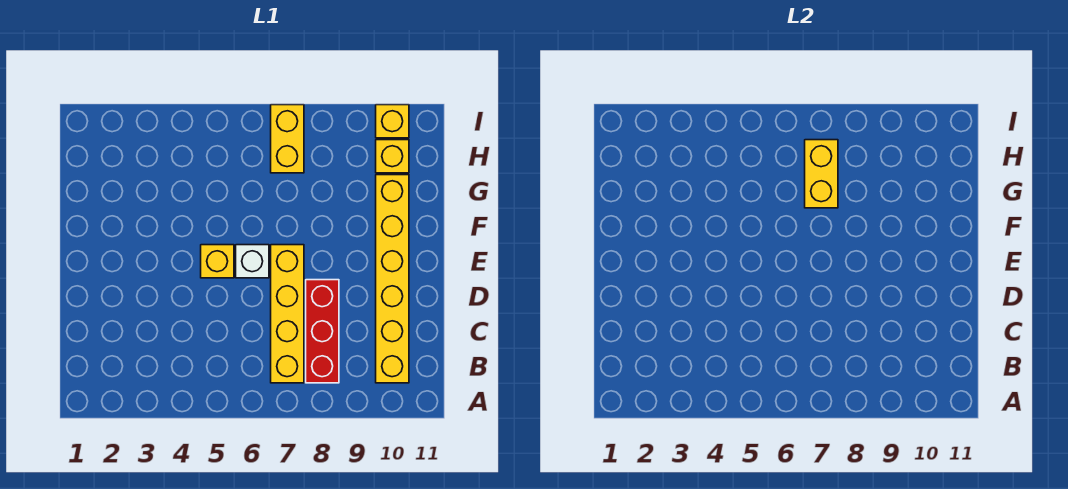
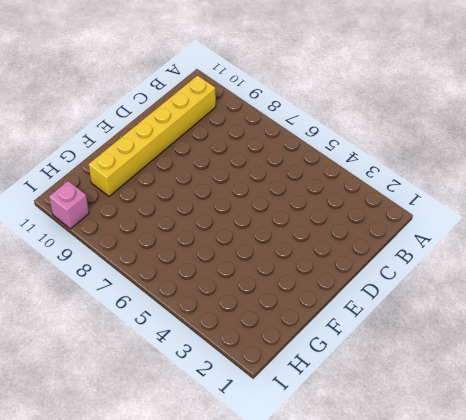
pink 1x1 brick [49,181,89,229] -> yellow 1x1 brick [376,105,409,138]
none -> yellow 1x4 brick [271,245,304,383]
none -> red 1x3 brick [306,280,339,383]

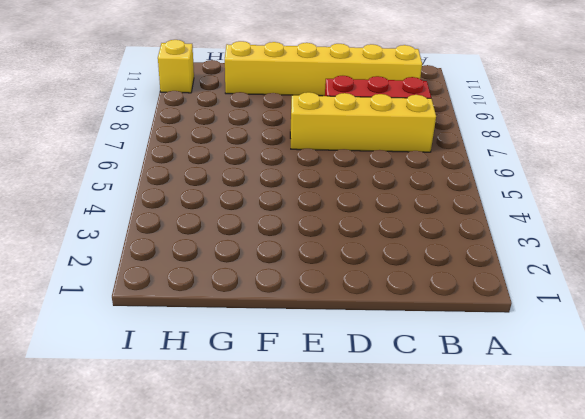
none -> yellow 1x1 brick [201,245,234,278]
none -> white 1x1 brick [236,245,269,278]

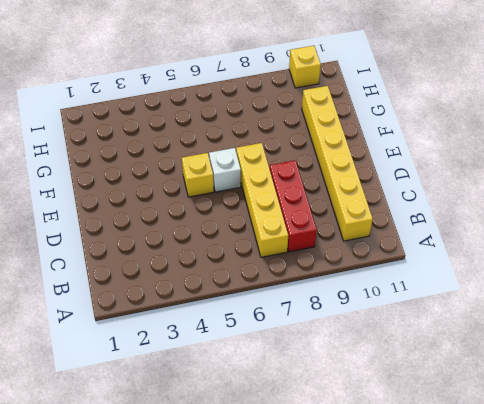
none -> yellow 1x2 brick [271,105,304,173]
none -> yellow 1x1 brick [376,140,409,173]

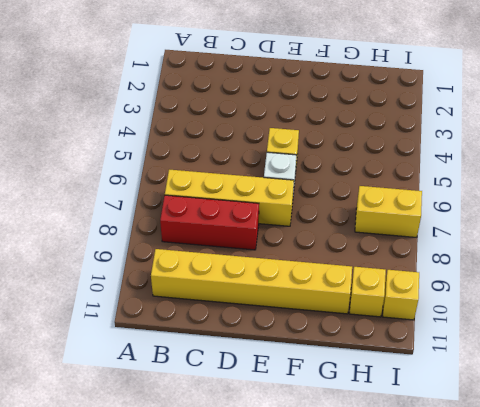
none -> yellow 1x2 brick [805,140,838,208]

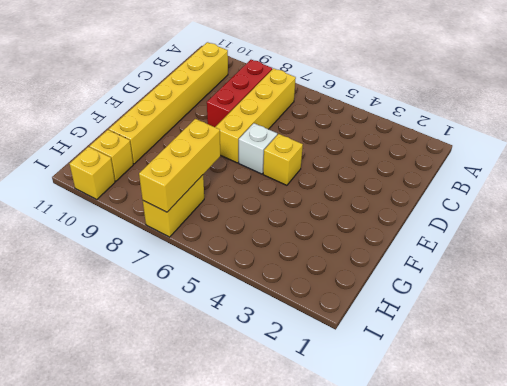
yellow 1x3 brick [139,119,220,212] -> yellow 1x2 brick [805,140,838,208]

